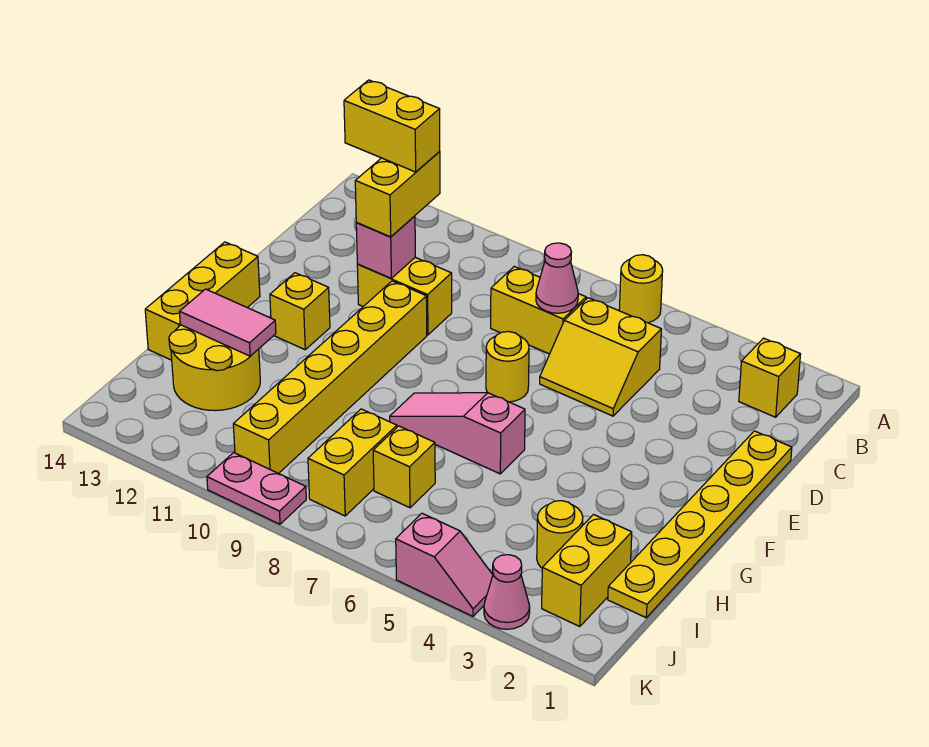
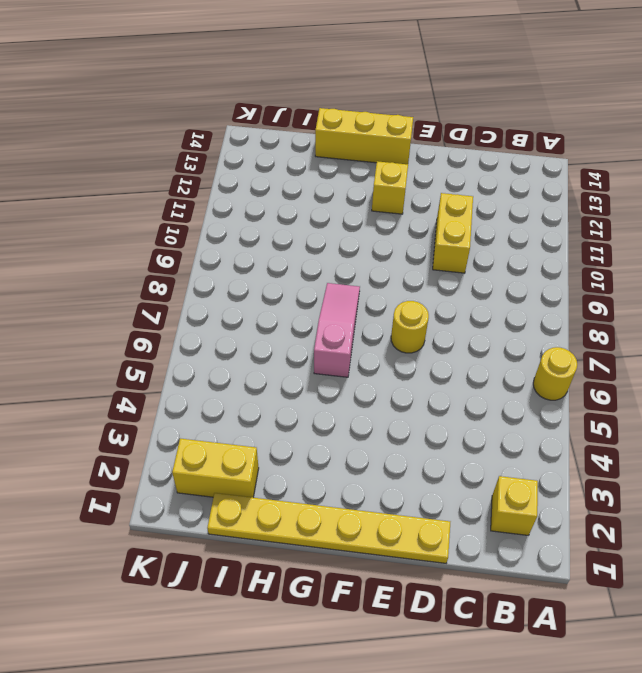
none -> yellow 2x2 slope [540,298,661,416]
none -> yellow 1x2 brick [491,267,586,354]
none -> yellow 1x6 brick [233,281,427,474]

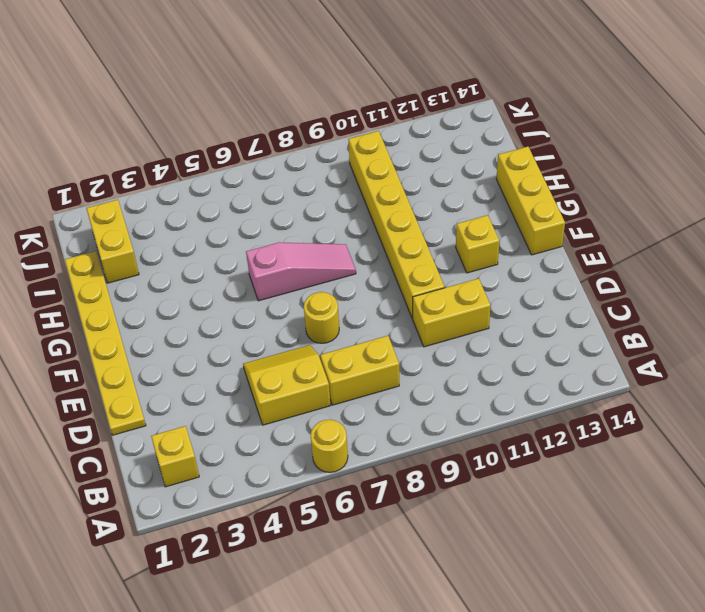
none -> yellow 2x2 round brick [169,325,260,411]
none -> yellow 1x1 round brick [537,501,583,568]
none -> yellow 1x1 brick [373,426,435,508]

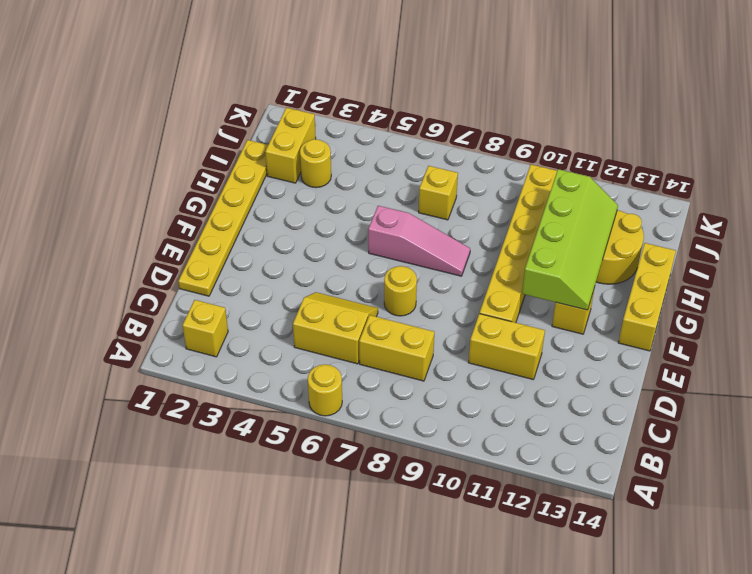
lime 2x4 slope [522,169,618,310] -> pink 1x2 tile [179,289,276,356]
none -> yellow 1x2 brick [308,409,397,516]
none -> pink 1x1 cone [484,555,530,629]
none -> pink 1x2 slope [396,513,493,616]

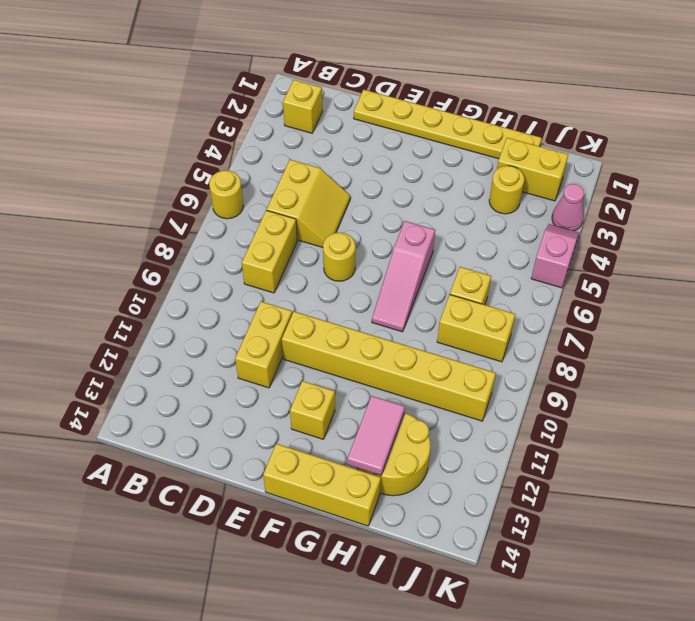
none -> pink 1x2 plate [207,453,306,524]
none -> pink 1x1 cone [536,243,578,313]
none -> pink 1x1 brick [356,216,415,278]

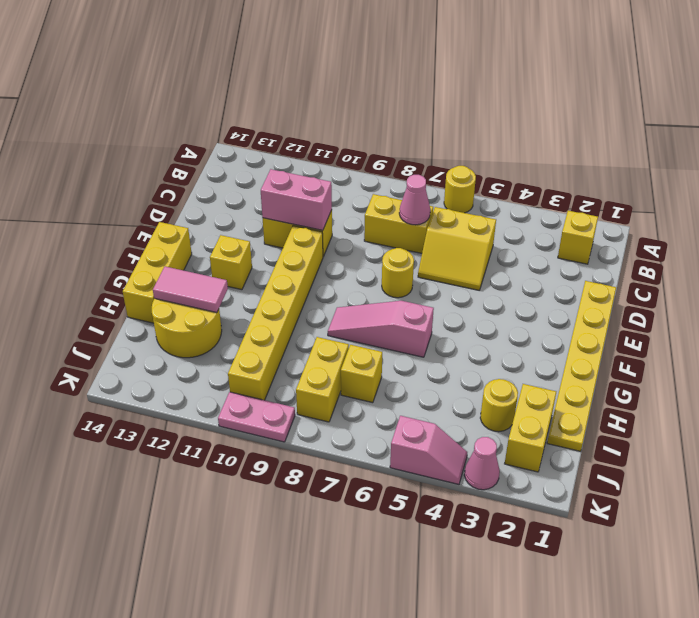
pink 1x2 brick [261,169,332,230] -> pink 1x1 brick [356,216,415,278]
none -> yellow 1x2 brick [355,151,440,237]
none -> yellow 1x2 brick [344,80,440,172]

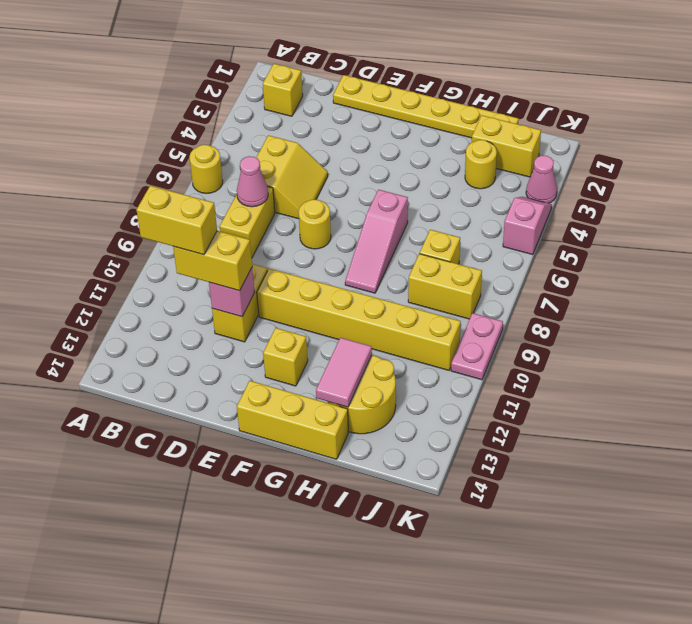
yellow 1x2 brick [137,186,217,255] -> yellow 1x2 brick turned to [344,80,440,172]

